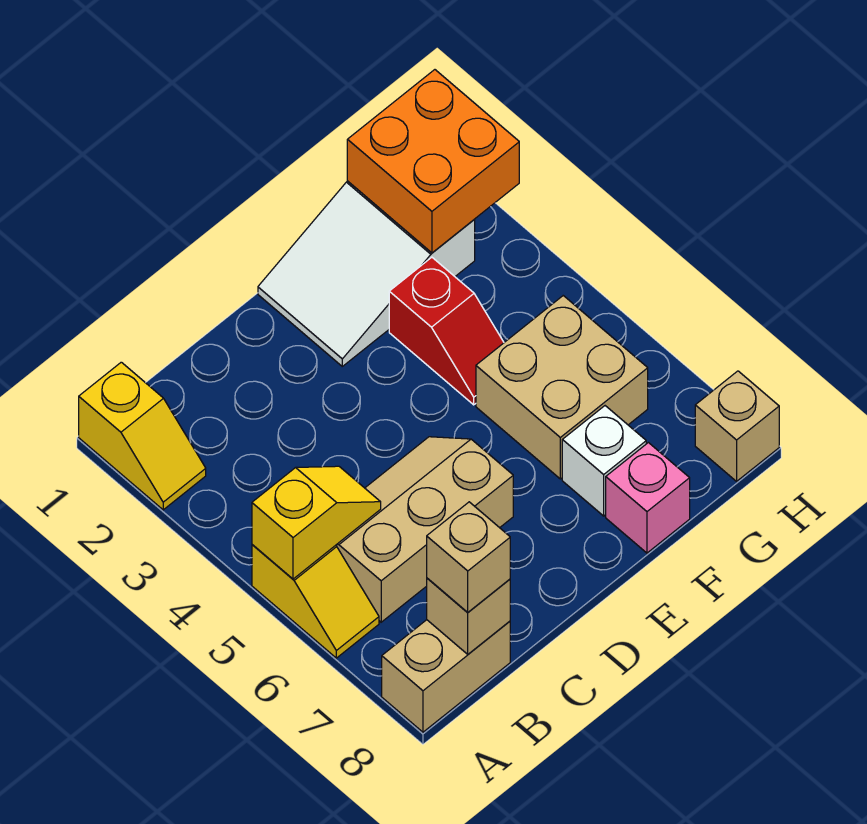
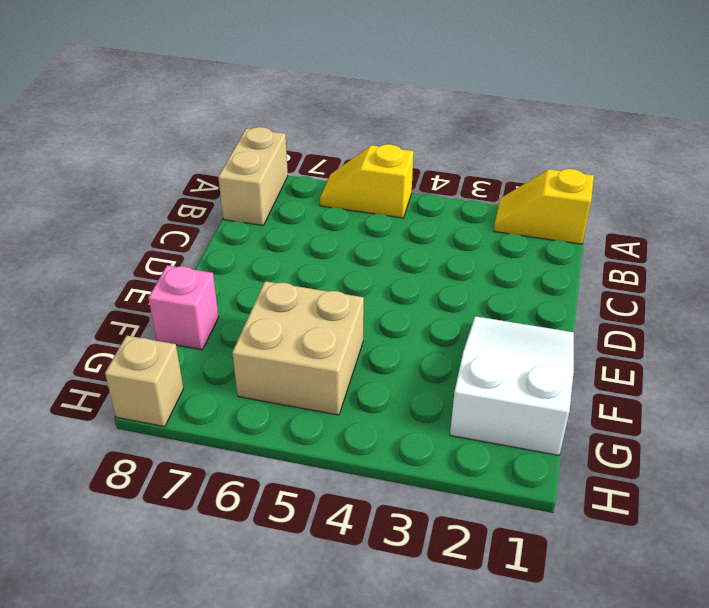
none -> tan 2x3 slope [336,437,513,622]
none -> red 1x2 slope [389,257,504,405]
none -> white 1x1 brick [562,406,646,516]

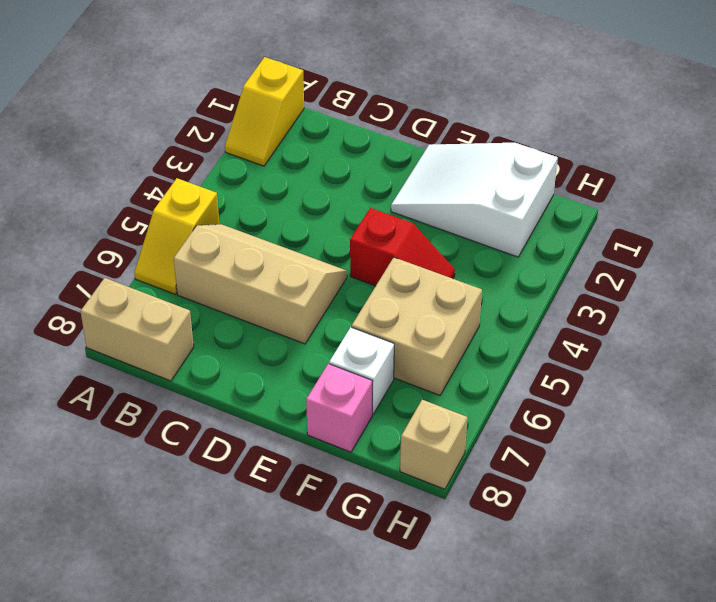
red 1x2 slope [350,208,455,286] -> red 1x2 slope turned to [389,257,504,405]
none -> yellow 1x2 slope [252,466,381,579]
none -> tan 1x1 brick [427,578,510,654]
none -> orange 2x2 brick [347,70,519,253]

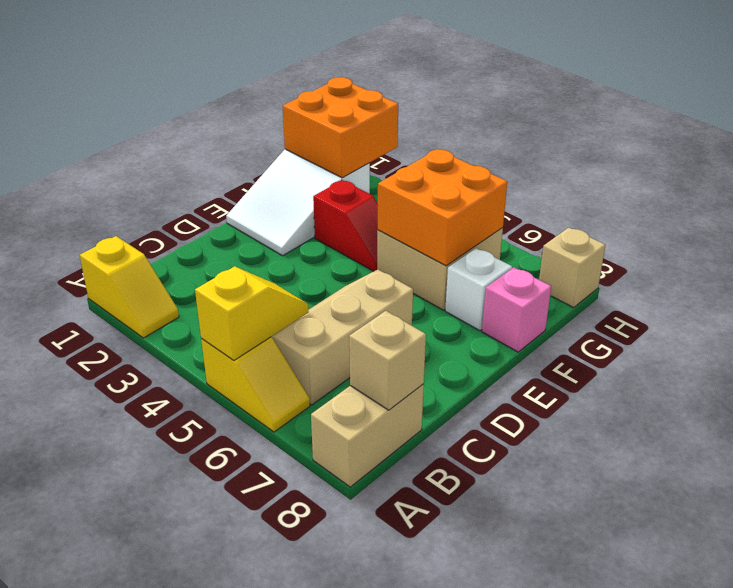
orange 2x2 brick [378,150,507,266] -> none
none -> tan 1x1 brick [427,502,510,612]

